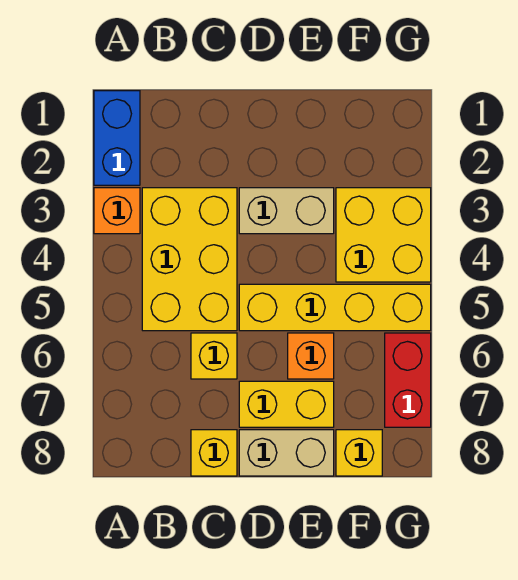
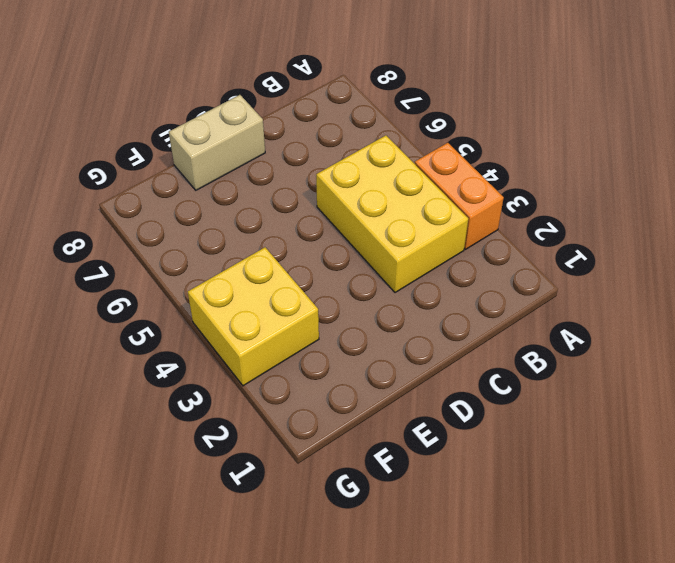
orange 1x2 brick [415,143,504,249] -> orange 1x1 brick [94,188,140,234]
none -> blue 1x2 brick [94,91,140,185]
none -> yellow 1x1 brick [191,333,237,379]
none -> yellow 1x1 brick [191,430,237,476]

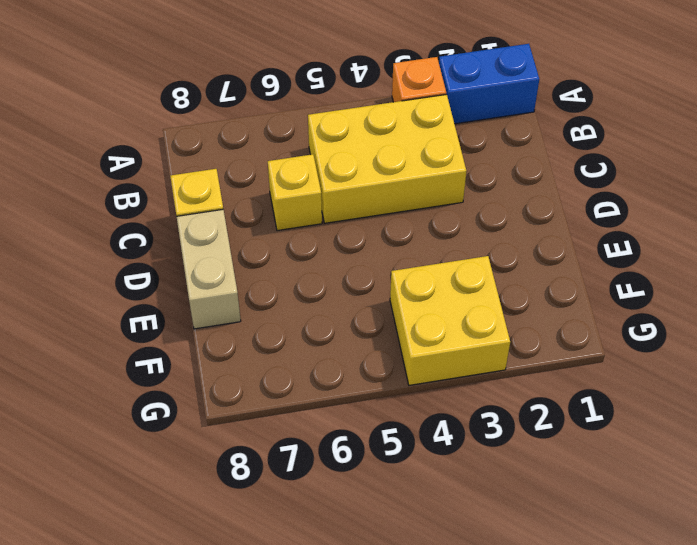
none -> tan 1x2 brick [239,188,334,234]
none -> yellow 1x4 brick [239,284,431,331]
none -> yellow 1x2 brick [239,381,334,427]

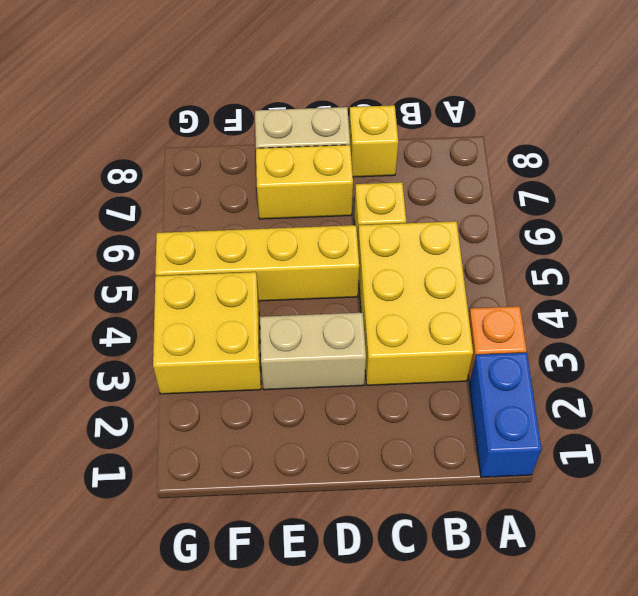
none -> orange 1x1 brick [288,333,334,379]
none -> yellow 1x1 brick [336,430,382,476]
none -> red 1x2 brick [385,333,431,427]

